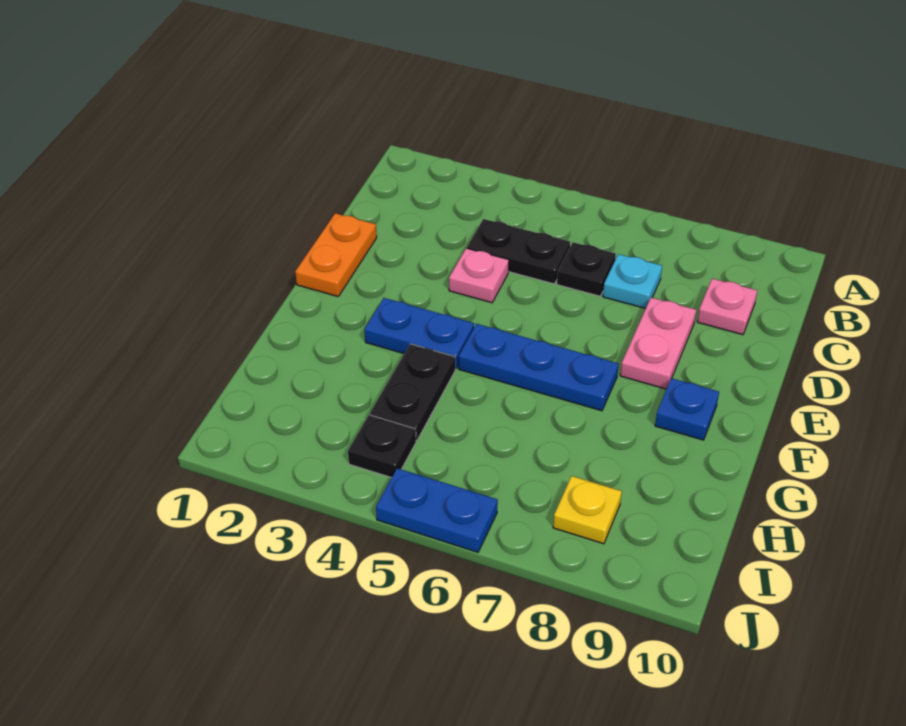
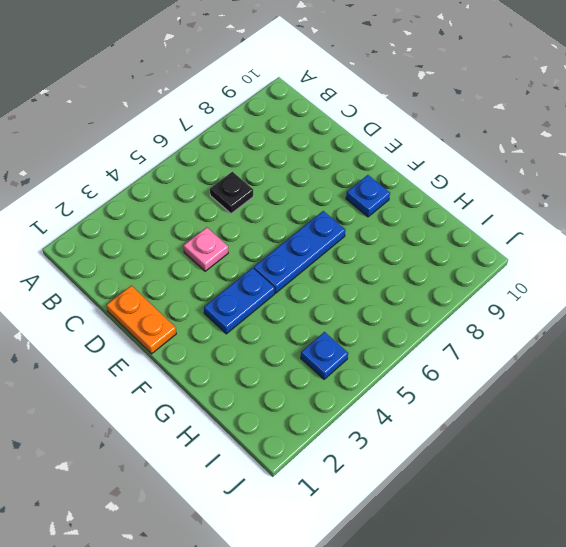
blue 1x1 plate [301,332,348,379] -> black 1x1 plate [348,415,416,478]
none -> black 1x2 plate [467,219,570,284]
none -> cyan 1x1 plate [603,254,662,309]
none -> pink 1x1 plate [697,279,757,335]

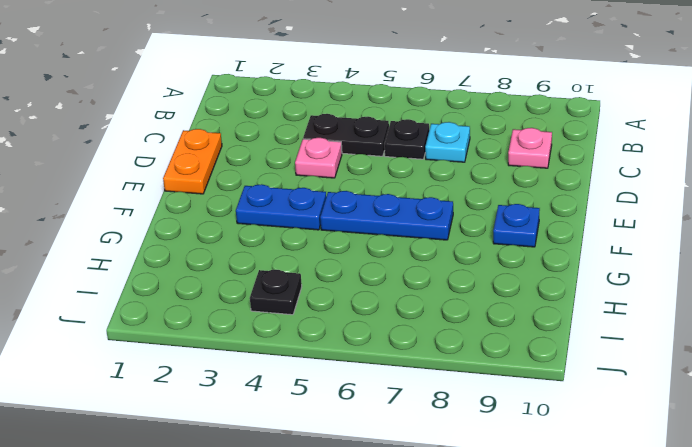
none -> pink 1x2 plate [620,298,696,389]
none -> black 1x2 plate [370,344,455,440]
none -> yellow 1x1 plate [553,476,622,544]

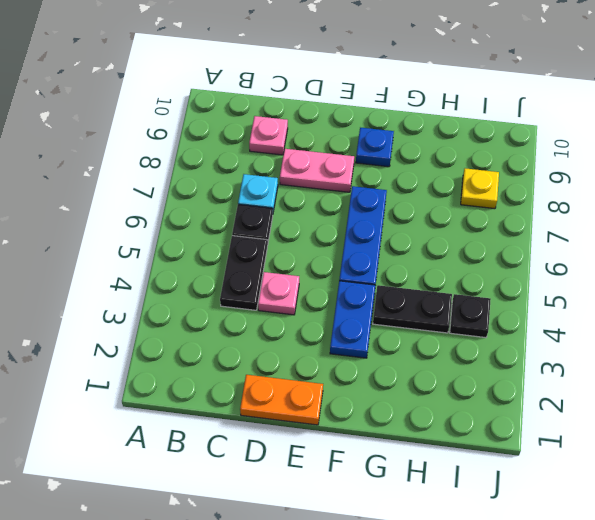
none -> blue 1x2 plate [376,468,498,552]

